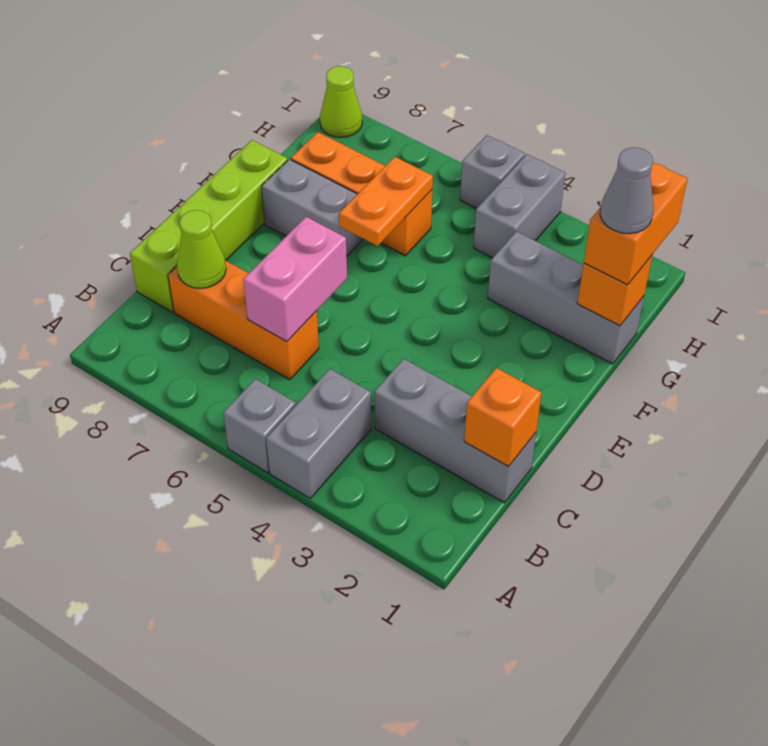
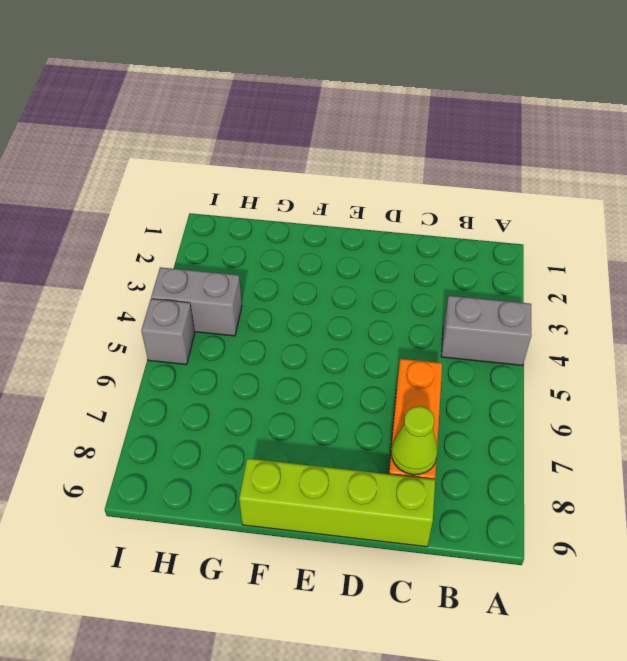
none -> grey 1x1 brick [223,379,296,473]
none -> grey 1x3 brick [374,359,536,503]
none -> grey 1x2 brick [262,159,363,257]

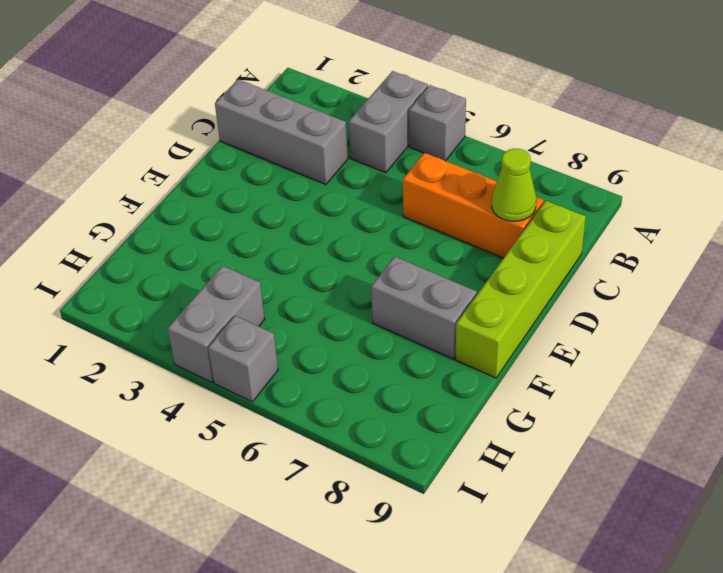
none -> grey 1x3 brick [488,231,644,364]
none -> orange 1x3 brick [291,132,432,256]
none -> lime 1x1 cone [320,66,362,137]

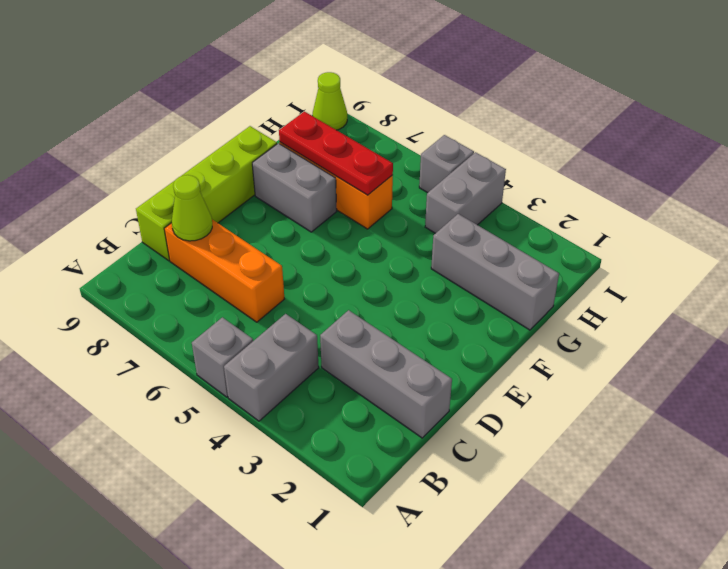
red 1x3 plate [279,112,393,195] -> orange 1x2 plate [339,157,433,246]
none -> orange 1x1 brick [464,368,542,467]
none -> pink 1x2 brick [243,217,347,342]
none -> orange 1x1 brick [577,254,653,326]

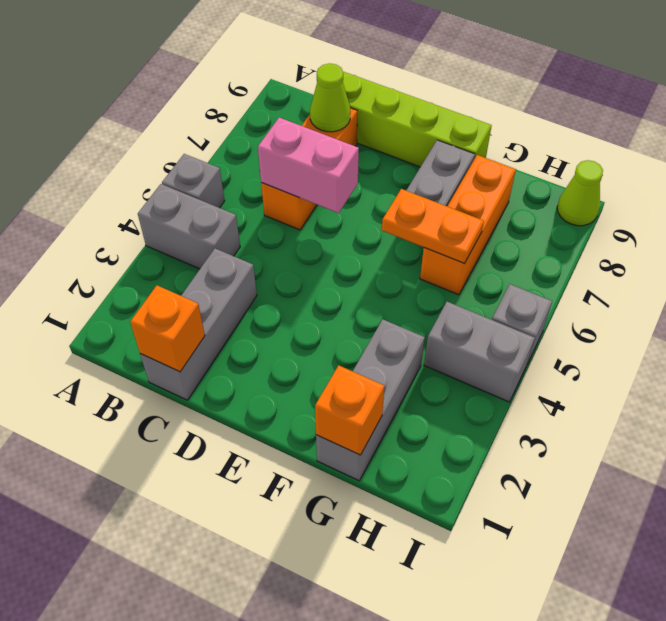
none -> orange 1x2 brick [584,162,688,285]
none -> grey 1x1 cone [600,147,654,234]

